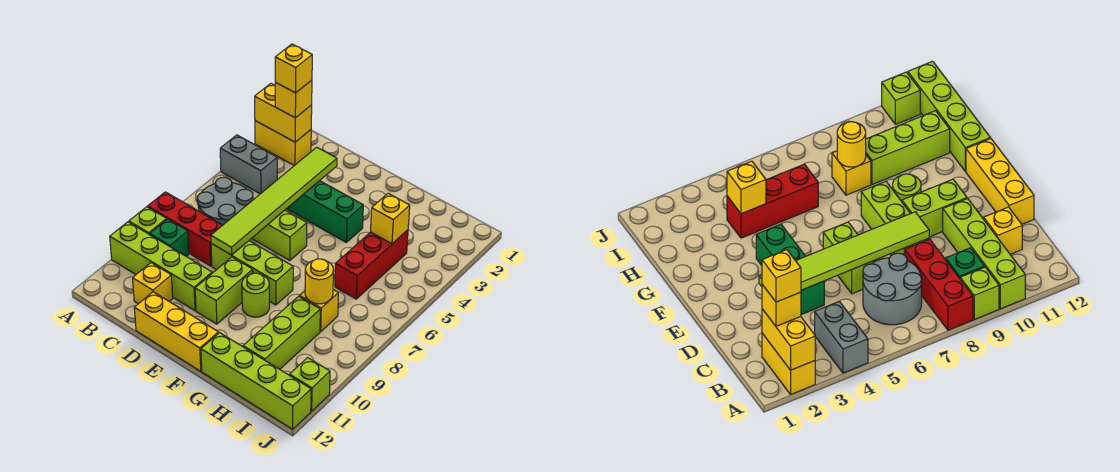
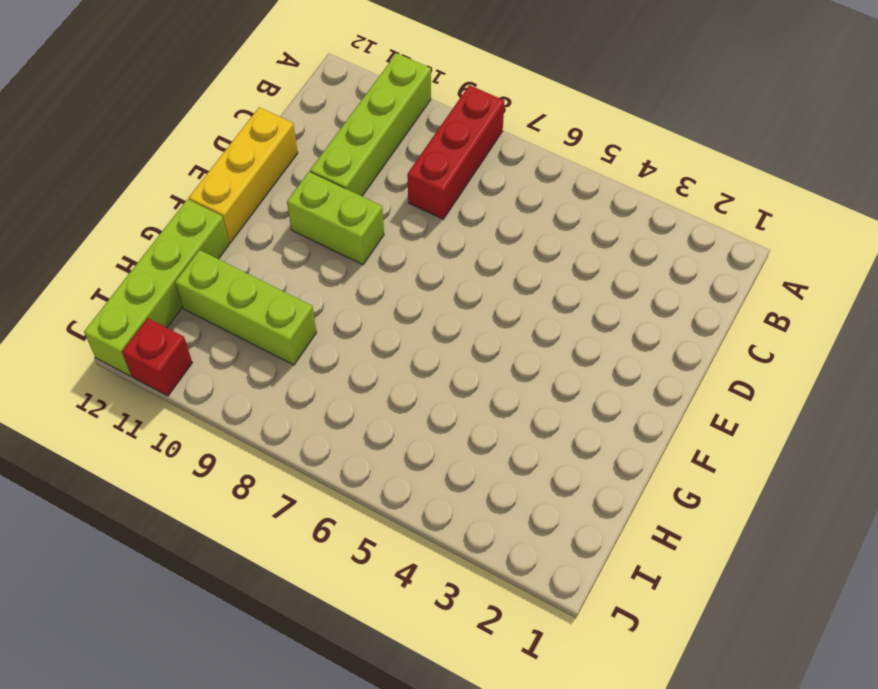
red 1x1 brick [122,318,192,396] -> lime 1x1 brick [290,358,330,411]
none -> yellow 1x2 brick [255,121,311,166]
none -> grey 1x2 brick [220,135,277,194]
none -> lime 1x1 brick [129,207,167,234]

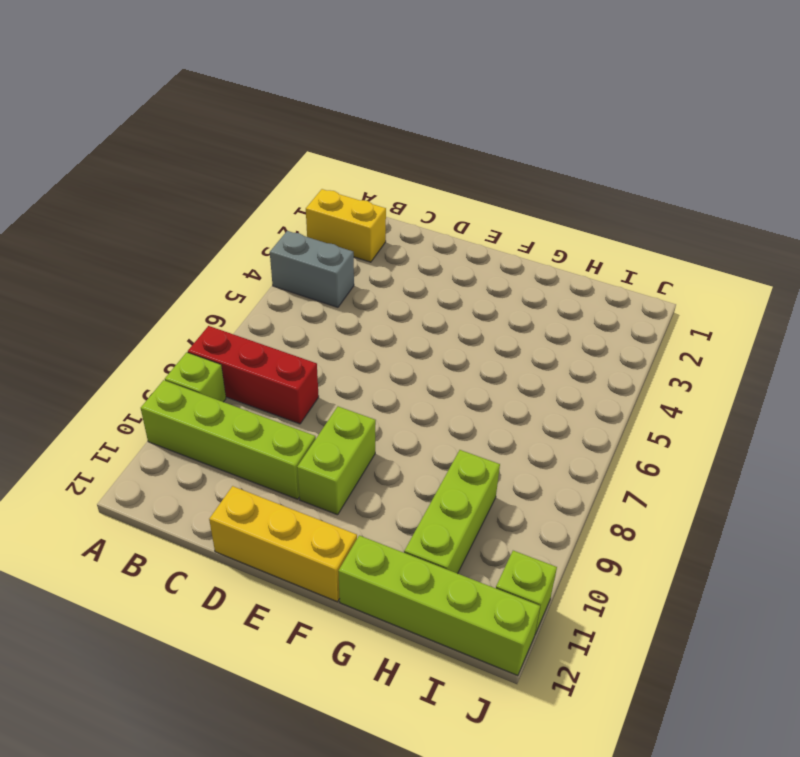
none -> grey 2x2 round brick [197,177,253,225]
none -> green 1x1 brick [150,219,189,256]
none -> yellow 1x1 brick [133,263,173,304]

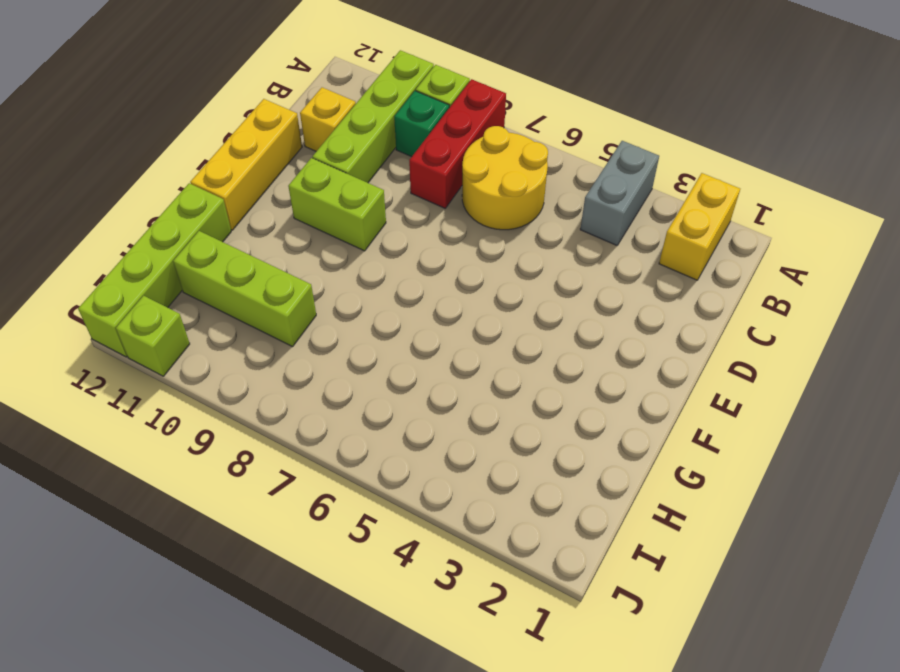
yellow 2x2 round brick [462,126,548,230] -> grey 2x2 round brick [197,177,253,225]
none -> green 1x3 brick [287,181,363,242]
none -> lime 1x2 brick [252,210,307,261]
none -> lime 1x3 brick [211,241,293,305]

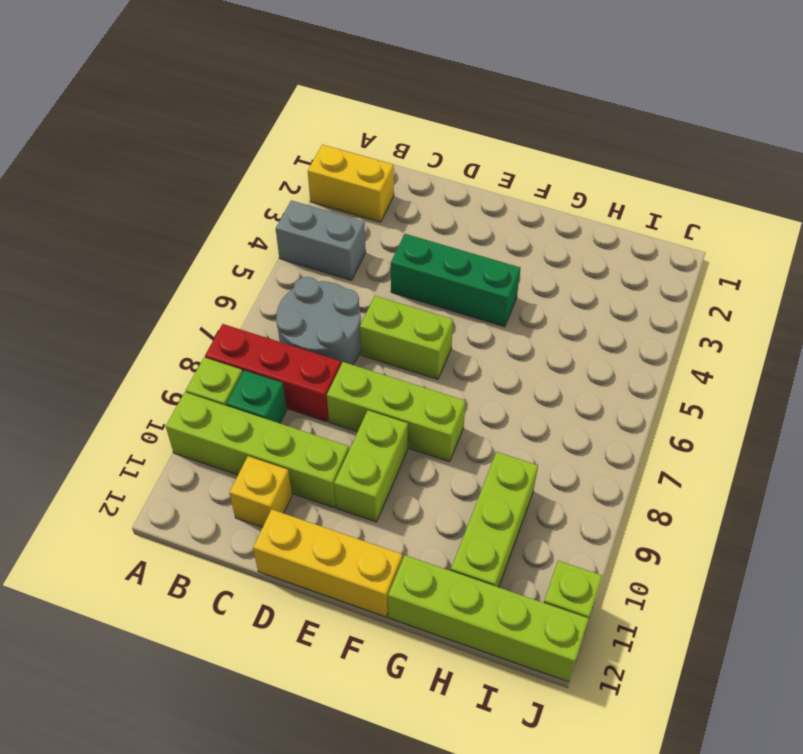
none -> lime 1x1 round brick [242,273,269,317]
none -> red 1x3 brick [335,230,408,299]
none -> yellow 1x1 brick [299,290,338,332]

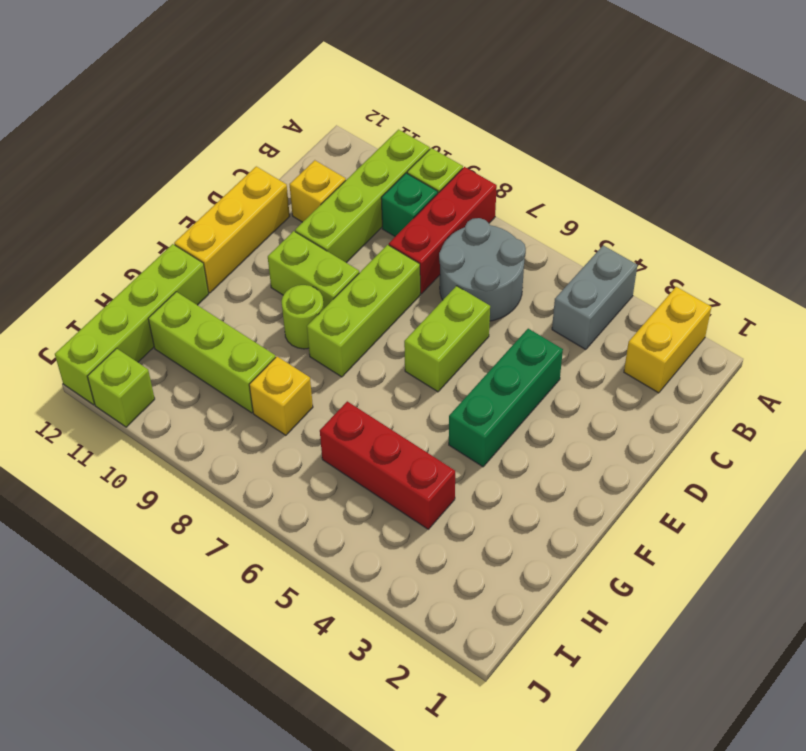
none -> yellow 1x2 brick [255,84,312,142]
none -> lime 1x6 tile [211,147,337,255]
none -> yellow 1x1 brick [371,193,410,244]

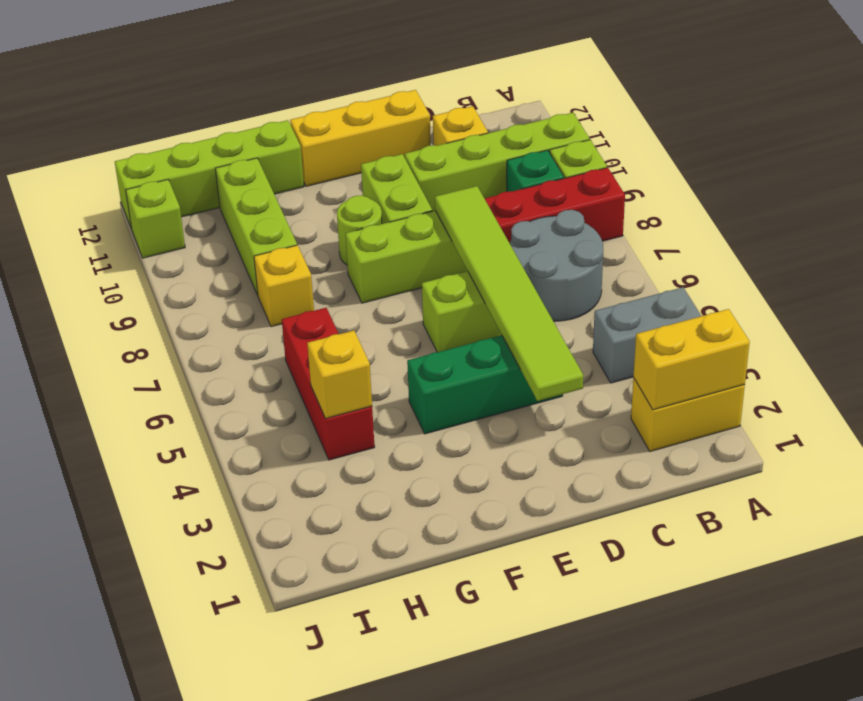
none -> yellow 1x1 round brick [305,259,334,304]
none -> yellow 1x1 brick [275,80,312,118]
none -> yellow 1x1 brick [275,44,312,93]

